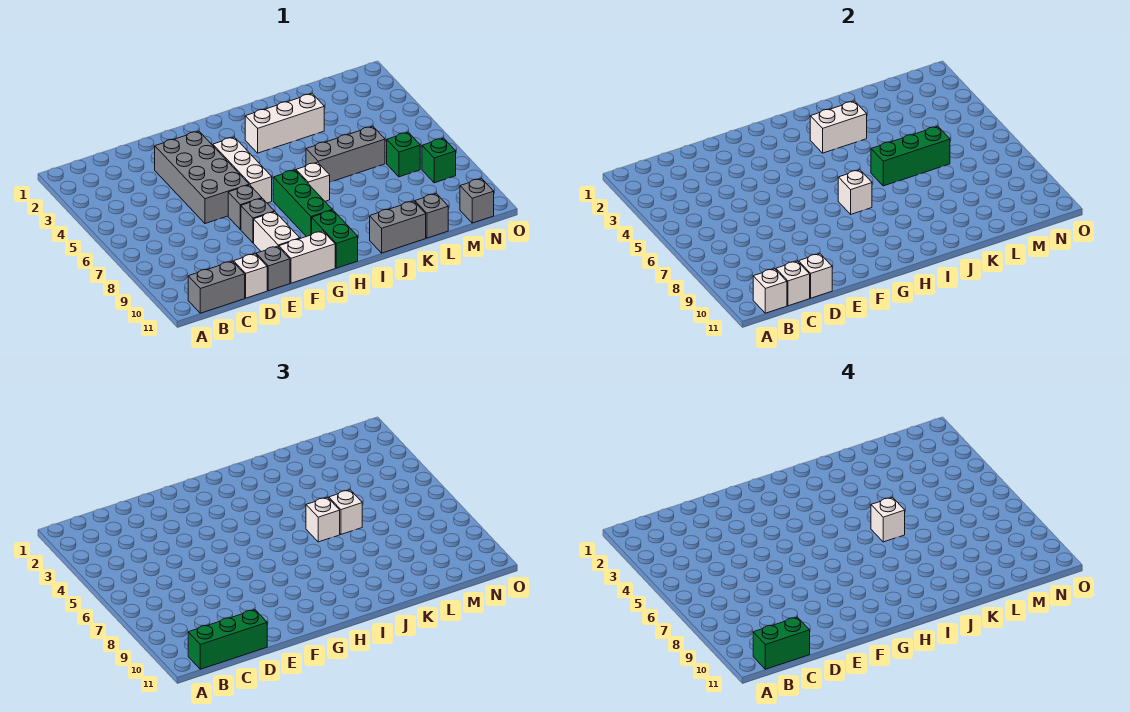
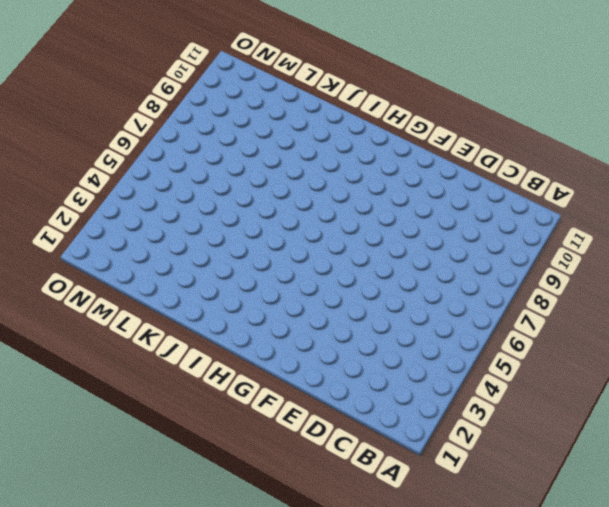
none -> grey 1x2 brick [188,261,245,313]
none -> white 1x1 brick [234,254,267,298]
none -> grey 2x4 brick [155,131,249,224]
none -> grey 1x1 brick [256,246,290,291]

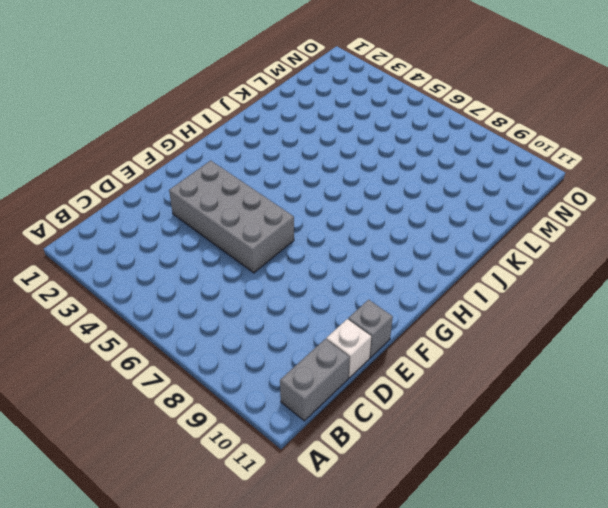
none -> grey 1x1 brick [228,185,262,229]
none -> grey 1x1 brick [241,198,274,243]
none -> white 1x2 brick [254,212,300,252]
none -> white 1x2 brick [279,231,335,283]

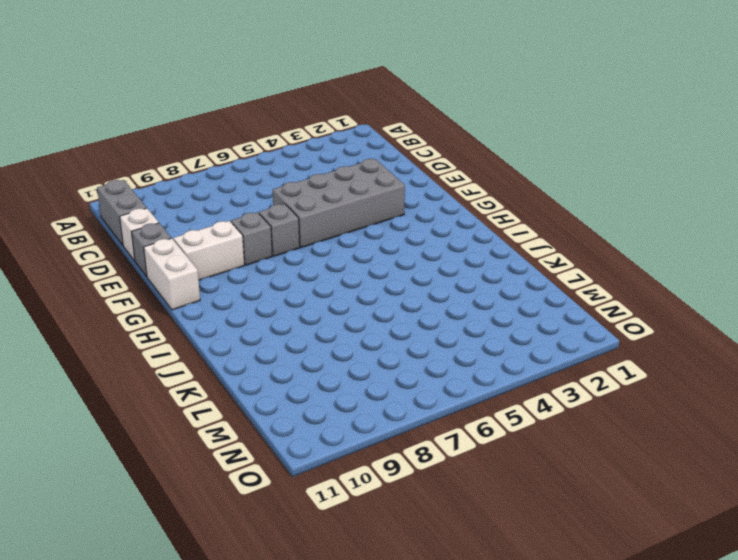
none -> white 1x3 brick [213,137,272,203]
none -> green 1x3 brick [273,170,332,237]
none -> green 1x2 brick [312,210,358,268]
none -> white 1x3 brick [245,94,324,153]

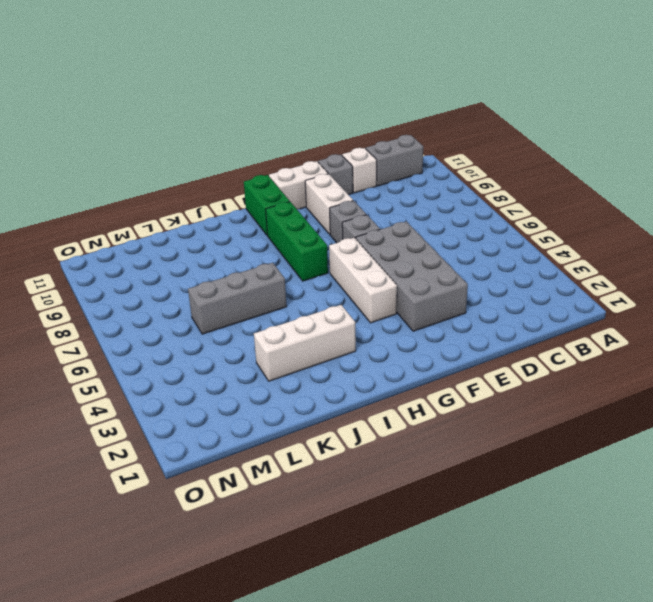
none -> white 1x1 brick [296,162,330,201]
none -> grey 1x2 brick [370,201,426,253]
none -> grey 1x1 brick [415,194,448,238]
none -> green 1x1 brick [387,132,420,177]

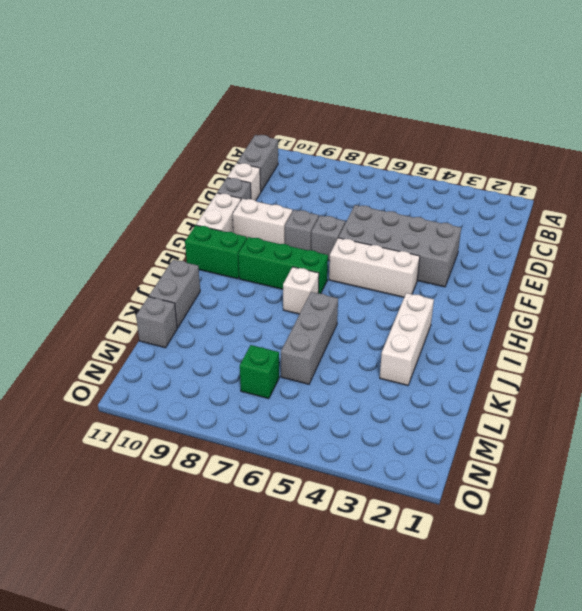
none -> green 1x1 brick [422,138,456,183]
none -> grey 1x1 brick [460,179,494,223]
none -> white 1x1 brick [753,269,787,313]
none -> white 1x1 brick [776,261,810,306]

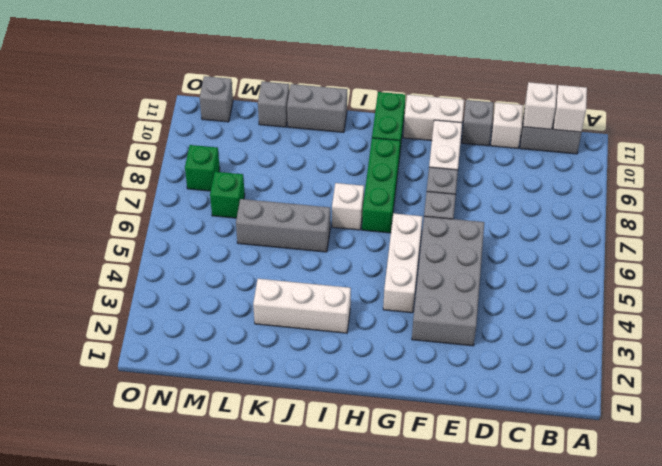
none -> white 1x1 brick [799,254,832,298]
none -> white 1x1 brick [838,170,872,214]
none -> white 1x2 brick [810,101,867,153]
none -> green 1x3 brick [871,126,950,186]

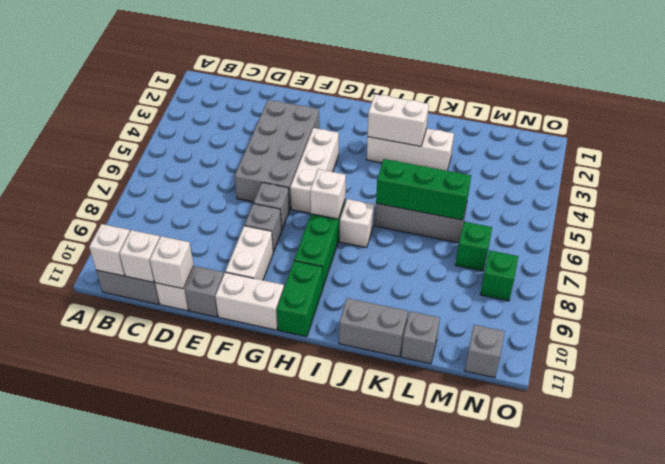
none -> green 1x3 brick [188,610,267,669]
none -> white 1x1 brick [306,497,340,542]
none -> white 1x1 brick [329,490,362,534]
none -> green 1x2 brick [753,617,810,669]

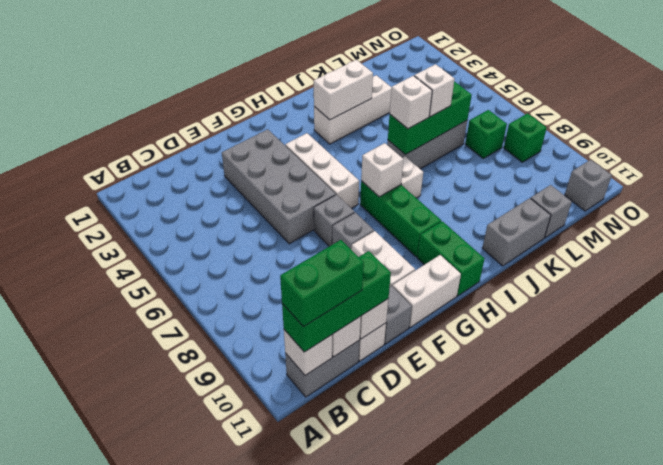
none -> white 1x1 brick [871,497,905,542]

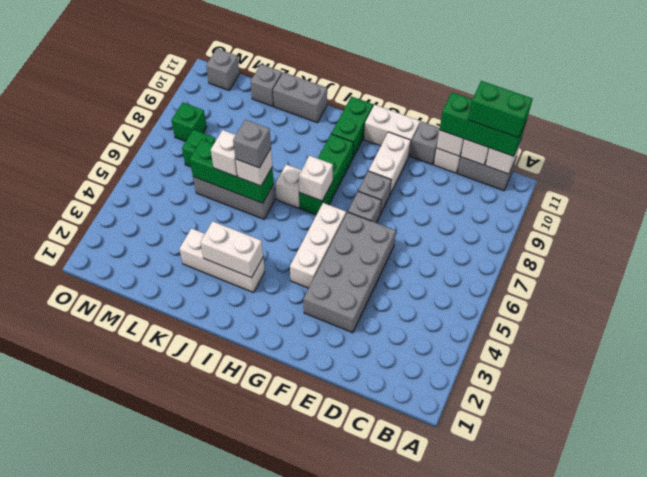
grey 1x1 brick [233,120,271,168] -> white 1x1 brick [871,497,905,542]

